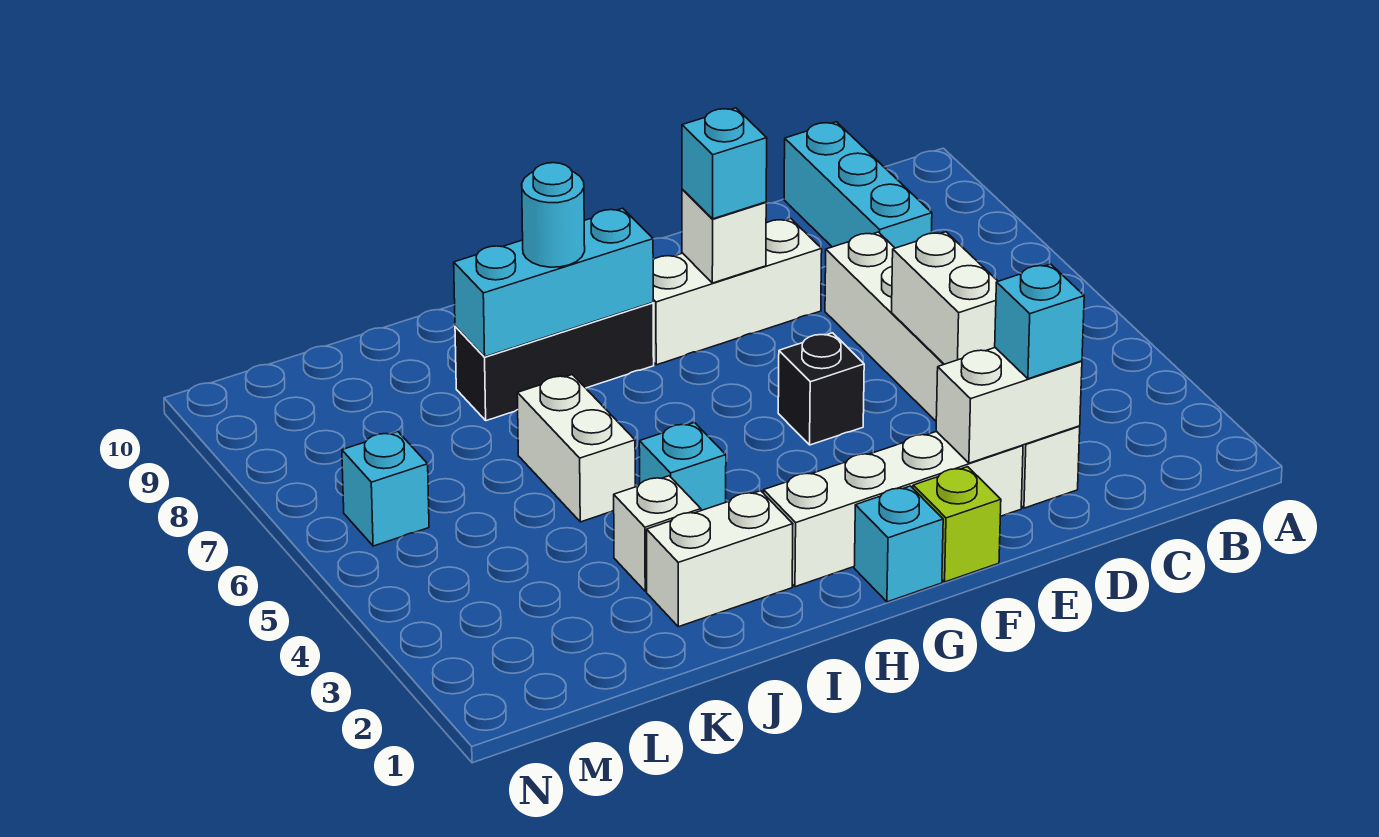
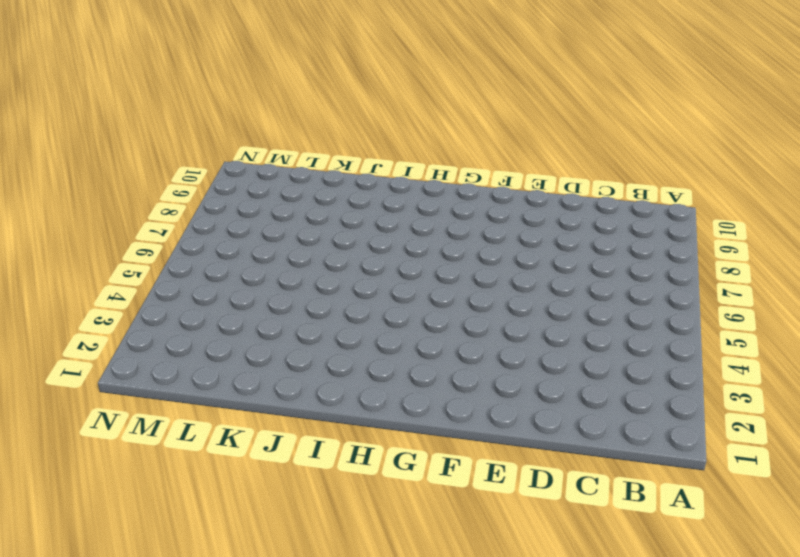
none -> cyan 1x3 brick [784,122,932,248]
none -> white 1x6 brick [825,232,1080,508]
none -> white 1x4 brick [764,431,1023,587]

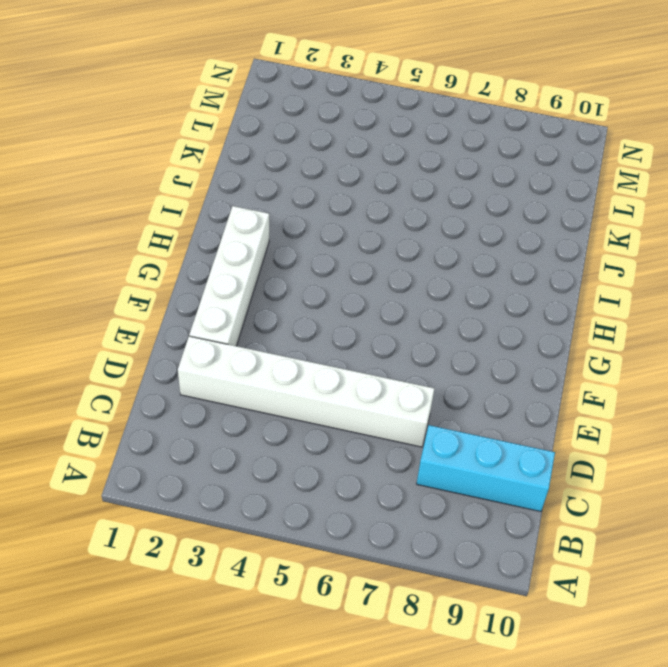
none -> white 1x3 brick [653,219,822,365]
none -> lime 1x1 brick [913,467,1001,582]
none -> black 1x1 brick [778,333,864,445]

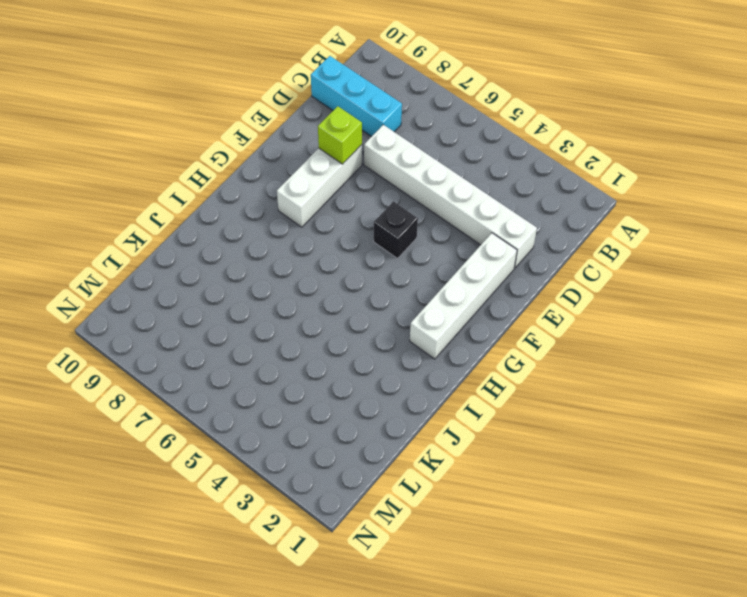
lime 1x1 brick [318,106,362,164] -> lime 1x1 brick moved to [913,467,1001,582]
none -> cyan 1x1 brick [854,486,943,602]
none -> black 1x3 brick [455,303,654,421]
none -> white 1x2 brick [647,491,793,627]

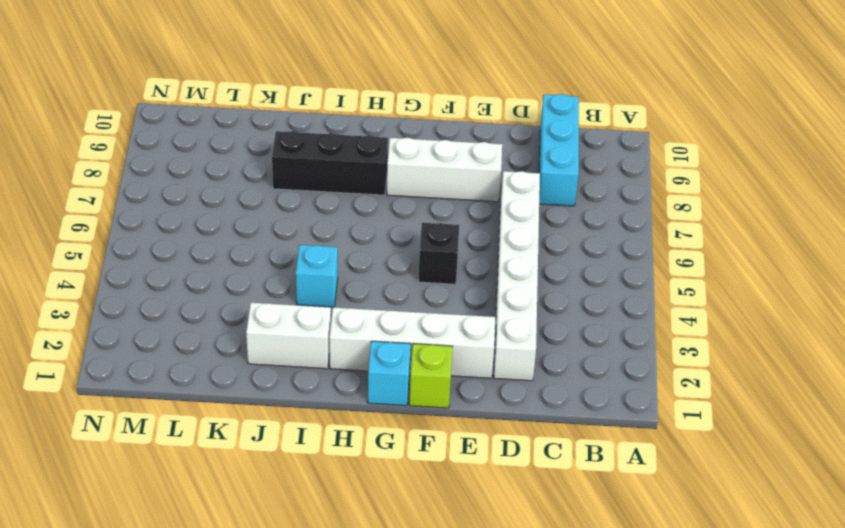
none -> white 1x1 brick [614,476,701,591]
none -> white 1x2 brick [517,375,635,522]
none -> cyan 1x1 brick [342,432,429,546]

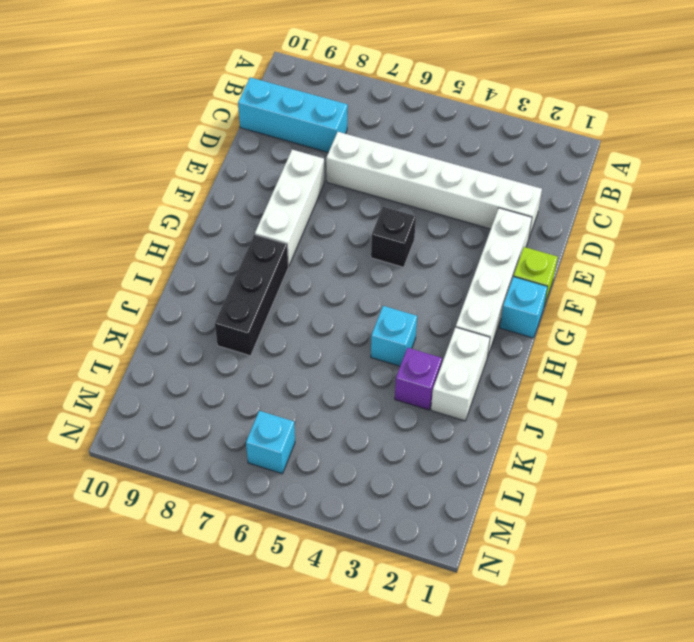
purple 1x1 brick [395,348,442,410] -> white 1x1 brick [614,476,701,591]
none -> white 1x2 brick [517,375,635,522]
none -> white 1x2 brick [936,348,1082,463]
none -> white 1x2 brick [892,232,998,364]

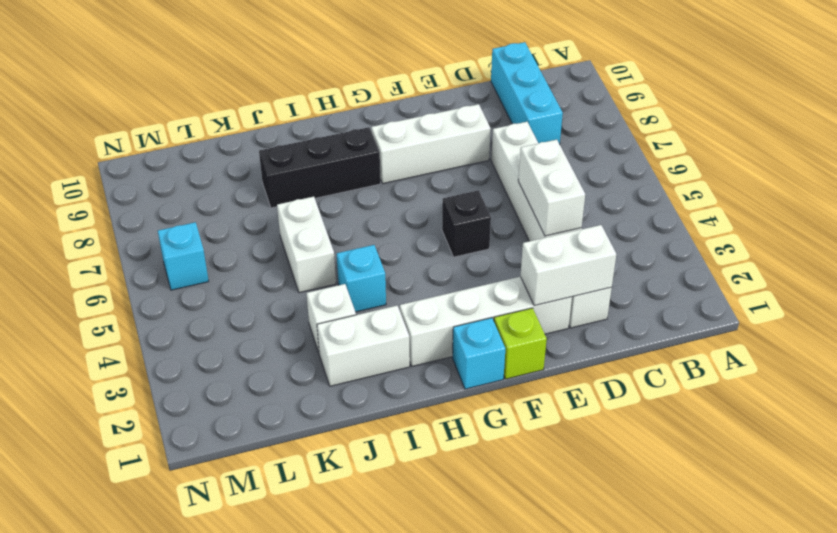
none -> white 1x1 brick [682,190,766,283]
none -> cyan 1x3 brick [454,208,653,357]
none -> cyan 1x1 brick [995,264,1084,379]

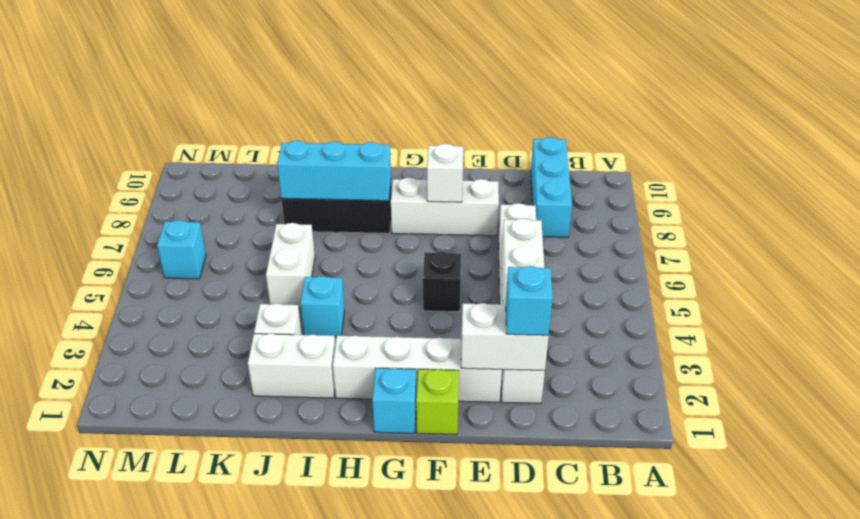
none -> cyan 1x1 brick [682,108,767,219]
none -> cyan 1x1 round brick [522,163,585,267]

